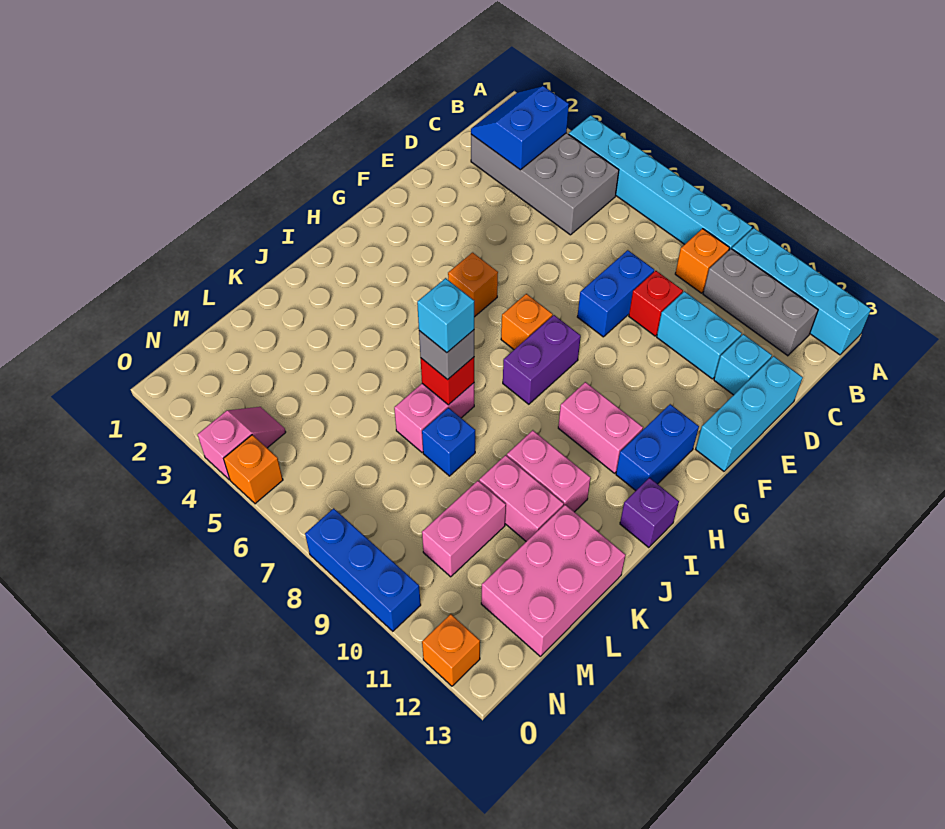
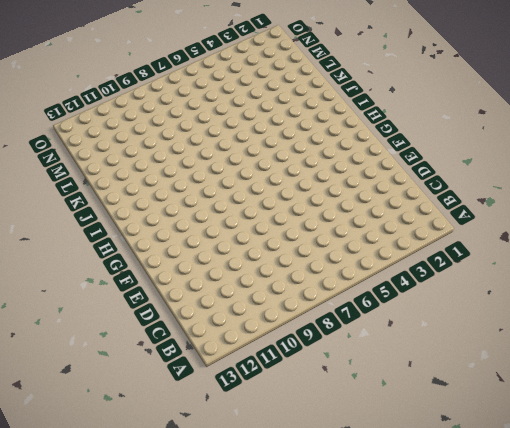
none -> cyan 1x6 brick [569,115,752,250]
none -> cyan 1x4 brick [732,228,871,355]
none -> grey 2x4 brick [471,133,619,235]
none -> orange 1x1 brick [675,229,730,293]

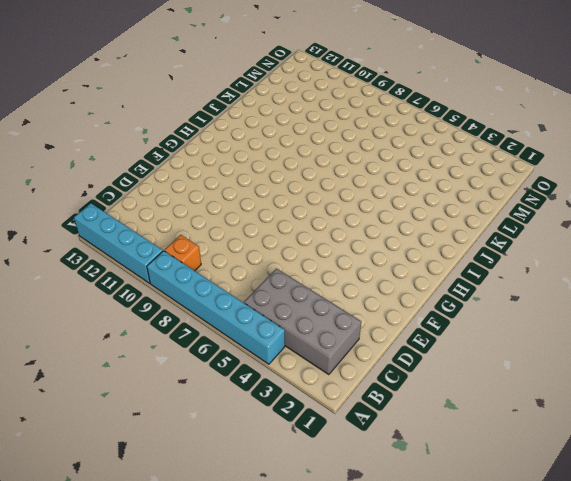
none -> grey 1x3 brick [703,249,818,356]
none -> blue 1x2 brick [577,250,654,337]
none -> red 1x1 brick [629,271,683,336]
none -> cyan 1x2 brick [657,291,742,379]

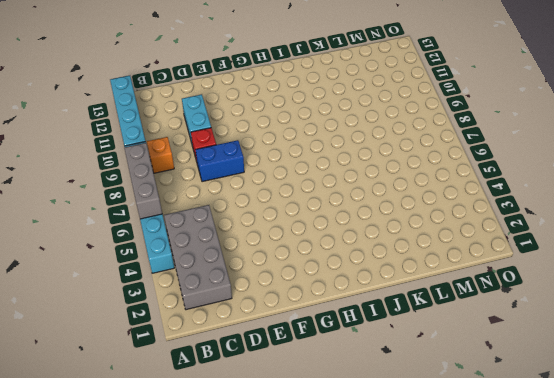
grey 1x3 brick [124,143,162,219] -> grey 1x3 brick moved to [703,249,818,356]
none -> cyan 1x1 brick [714,334,772,395]
none -> cyan 1x3 brick [696,356,803,471]
none -> orange 1x1 brick [448,253,498,317]
none -> orange 1x1 brick [501,294,553,349]

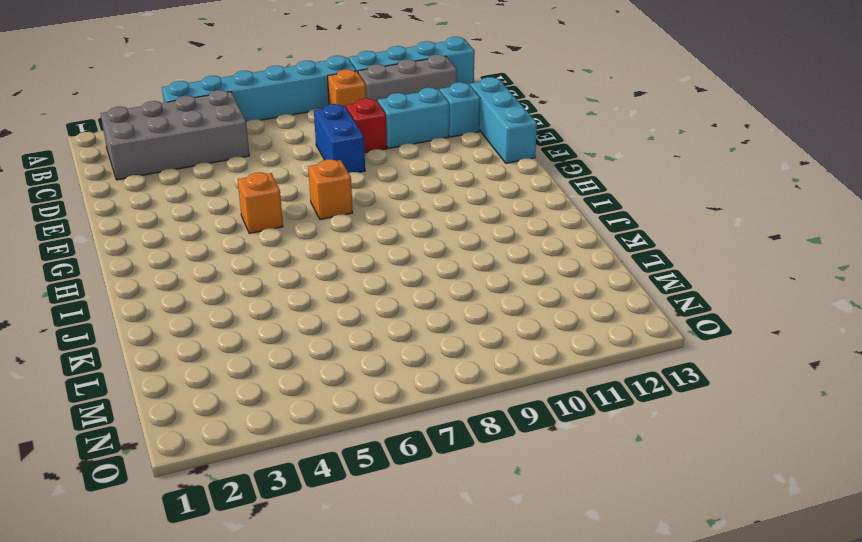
none -> purple 1x2 brick [503,315,581,404]
none -> blue 1x2 brick [616,404,699,491]
none -> pink 1x2 brick [558,382,643,473]
none -> purple 1x1 brick [620,478,679,548]

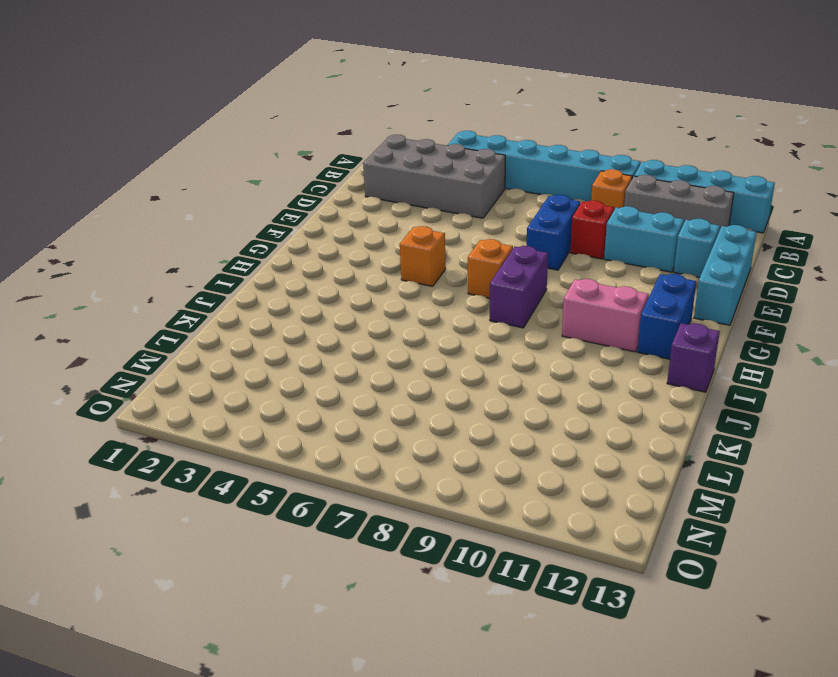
none -> pink 1x2 brick [394,383,474,452]
none -> pink 1x2 brick [507,430,591,512]
none -> blue 1x1 brick [422,408,475,476]
none -> pink 1x2 brick [479,455,564,541]

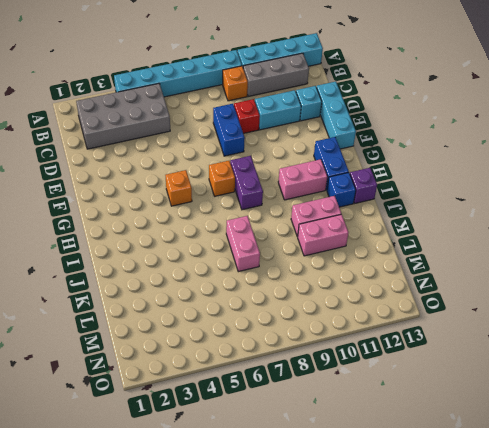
blue 1x1 brick [327,173,356,207] -> blue 1x1 brick moved to [422,408,475,476]
none -> pink 2x3 brick [481,505,626,656]
none -> pink 1x2 brick [422,481,506,577]
none -> pink 1x2 slope [198,407,286,480]
none -> orange 1x1 brick [224,435,283,504]

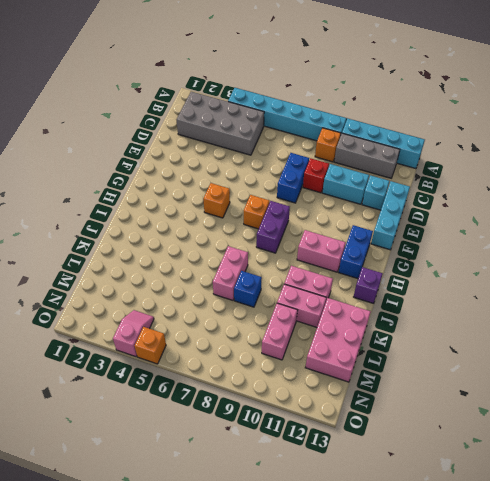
none -> blue 1x3 brick [305,508,421,631]
none -> orange 1x1 brick [422,614,480,686]
none -> blue 2x2 slope [471,86,569,170]
none -> red 1x1 brick [421,357,474,405]

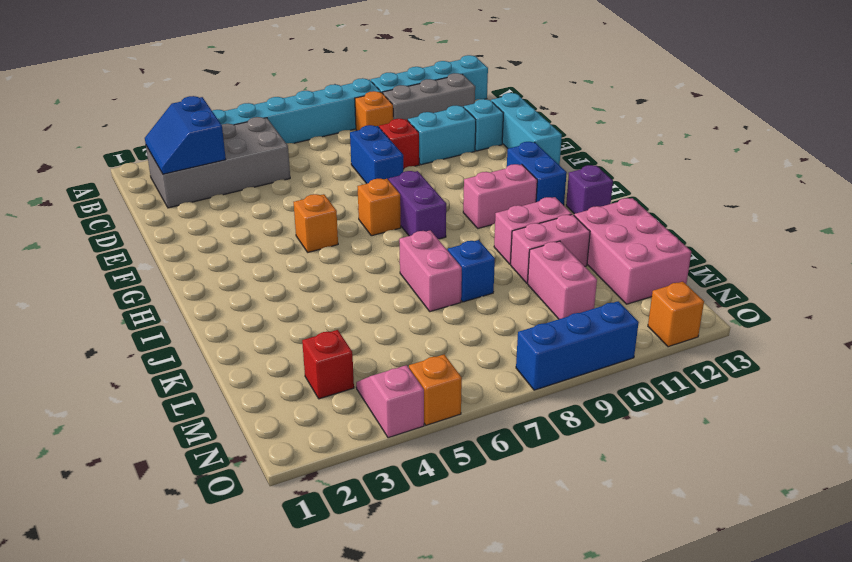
red 1x1 brick [302,330,354,399] -> red 1x1 brick moved to [421,357,474,405]
none -> grey 1x1 brick [419,330,474,380]
none -> cyan 1x1 brick [417,278,474,353]

